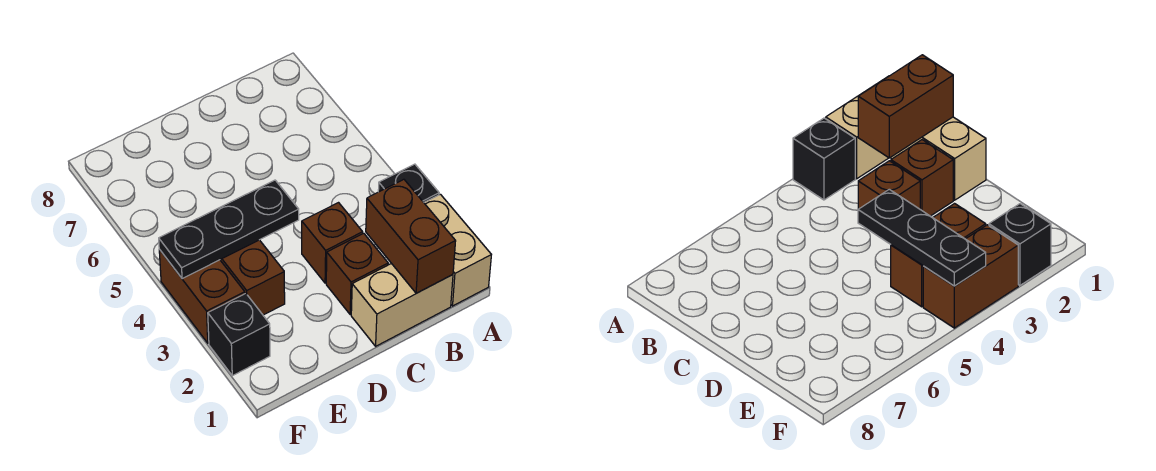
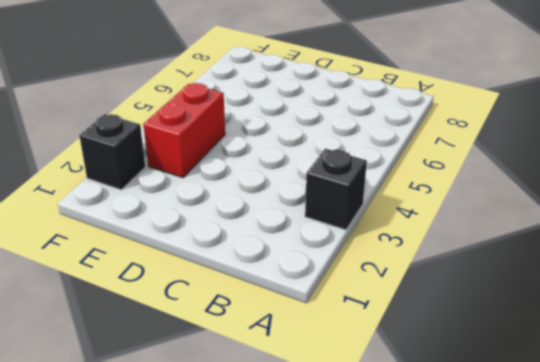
red 1x2 brick [143,83,225,178] -> brown 1x2 brick [220,240,285,315]
none -> tan 1x2 brick [424,194,491,306]
none -> tan 1x2 brick [351,263,453,346]

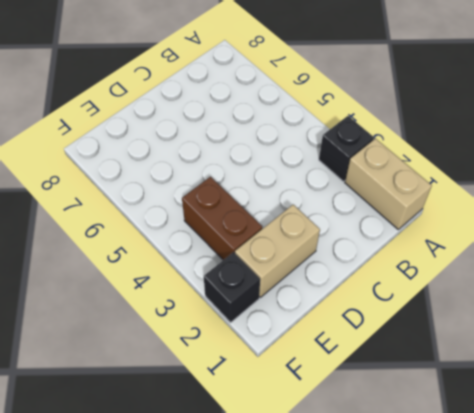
tan 1x2 brick [235,205,320,297] -> tan 1x2 brick moved to [351,263,453,346]
none -> brown 1x1 brick [326,233,388,315]
none -> brown 1x1 brick [302,203,363,283]

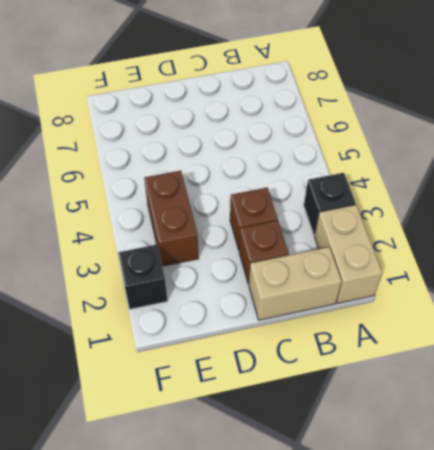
none -> brown 1x2 brick [159,249,245,343]
none -> brown 1x2 brick [366,179,456,293]

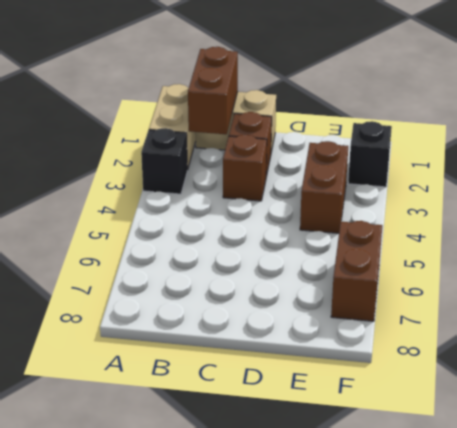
brown 1x2 brick [331,221,382,321] -> brown 1x2 brick moved to [159,249,245,343]
none -> black 1x3 plate [159,180,299,279]

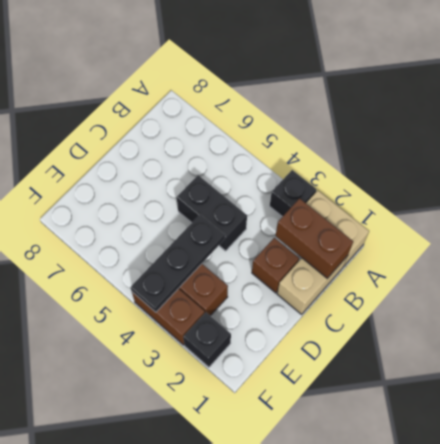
black 1x2 brick [177,175,247,251] -> none
none -> brown 1x1 brick [302,203,363,283]

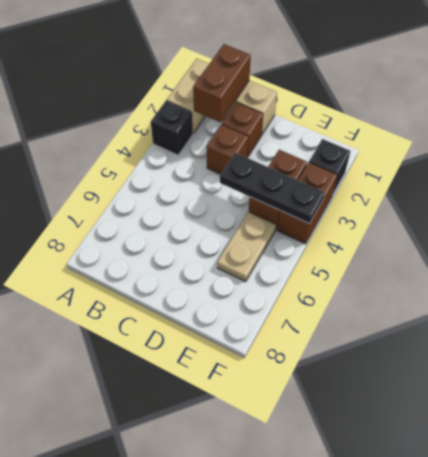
tan 1x2 plate [217,212,276,282] -> none

